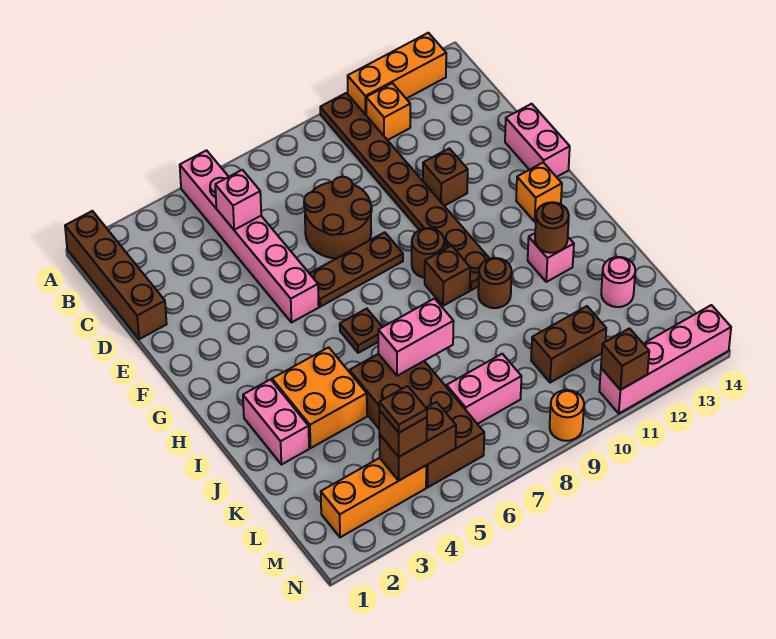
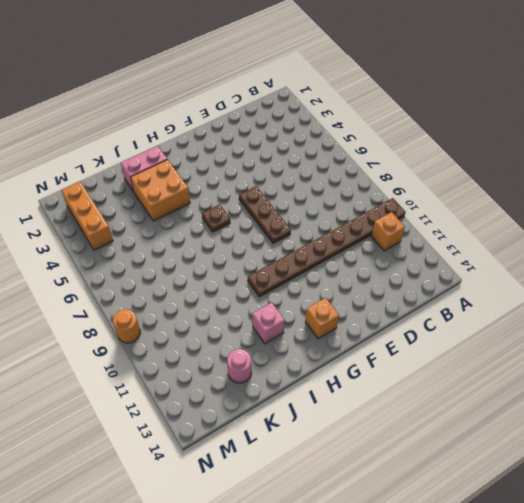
none -> brown 1x4 brick [65,211,167,339]
none -> pink 1x6 brick [180,150,319,323]
none -> orange 1x3 brick [348,33,446,115]
none -> brown 2x2 round brick [304,177,372,258]

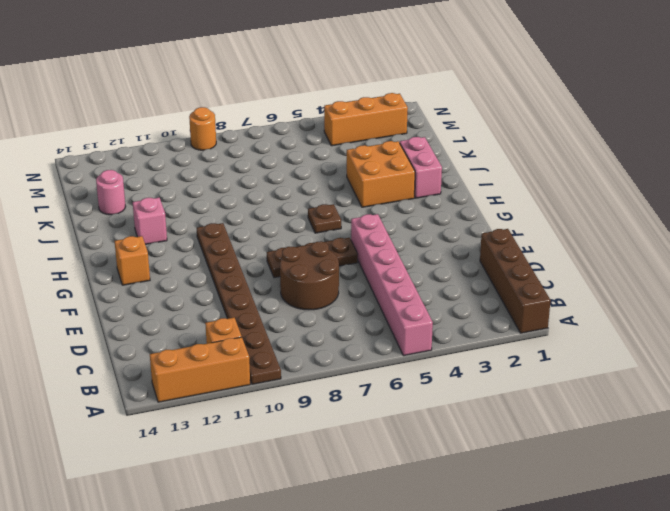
none -> brown 1x1 brick [423,148,468,206]
none -> pink 1x2 brick [505,104,570,177]
none -> brown 1x1 round brick [412,228,444,278]
none -> brown 1x1 brick [425,246,470,306]

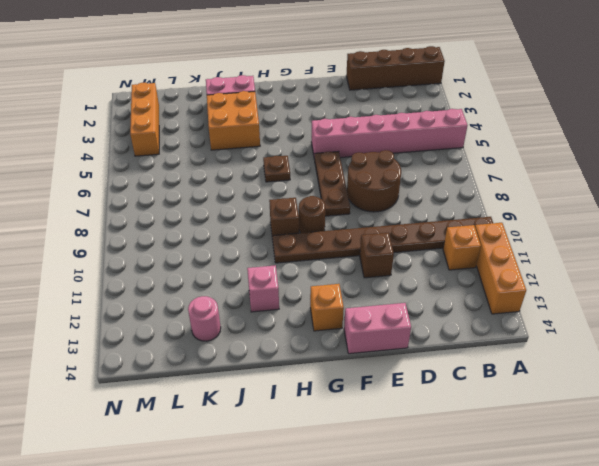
none -> brown 1x1 round brick [478,258,512,308]
none -> brown 2x4 brick [350,354,484,488]
none -> pink 1x2 brick [447,354,522,424]
none -> brown 1x2 brick [531,306,606,383]

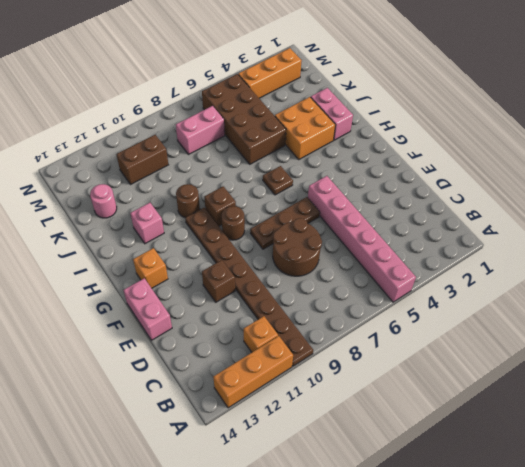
none -> brown 1x4 brick [65,211,167,339]
none -> orange 1x1 round brick [550,390,584,441]
none -> pink 1x4 brick [599,305,731,413]
none -> pink 1x1 brick [215,170,261,230]

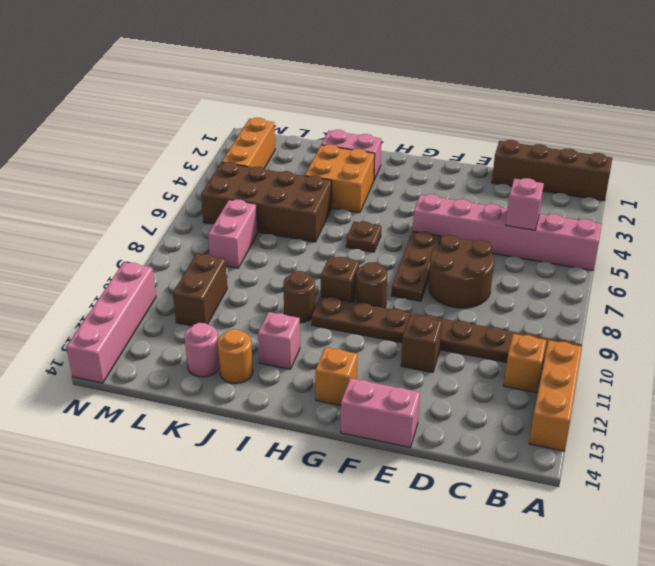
orange 1x1 round brick [217,329,253,384] -> orange 1x1 round brick moved to [550,390,584,441]
none -> brown 1x1 round brick [535,202,569,253]
none -> pink 1x2 brick [378,299,454,376]
none -> brown 1x2 brick [379,402,456,480]
none -> brown 1x1 brick [601,328,649,390]

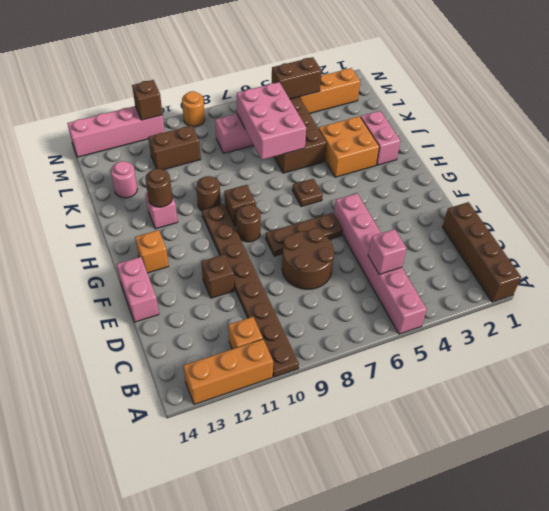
pink 2x3 brick [237,82,306,160] -> pink 1x2 brick [378,299,454,376]
none -> brown 1x1 brick [379,410,427,457]
none -> brown 1x1 plate [379,386,427,433]

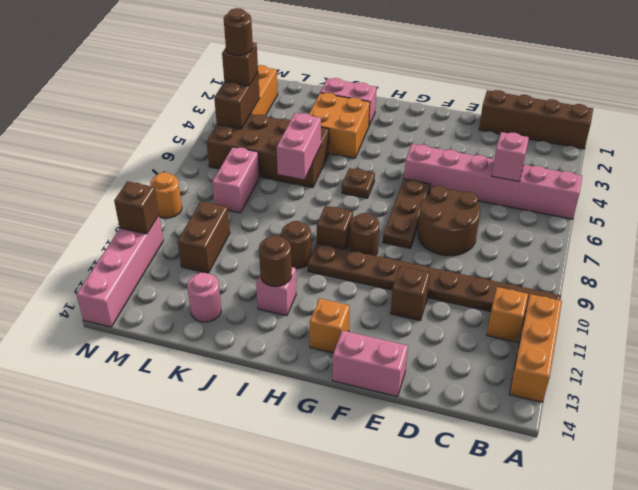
brown 1x1 round brick [224,8,253,55] -> brown 1x1 plate [379,386,427,433]

